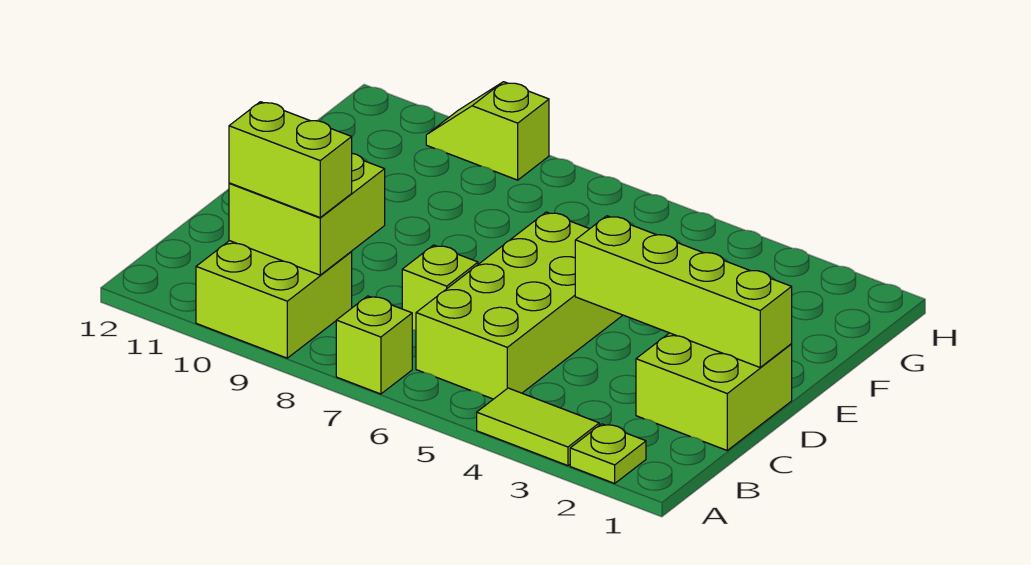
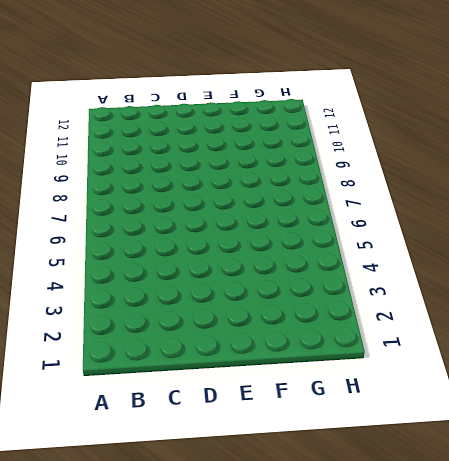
none -> lime 1x1 plate [570,424,646,483]
none -> lime 1x2 tile [477,388,599,466]

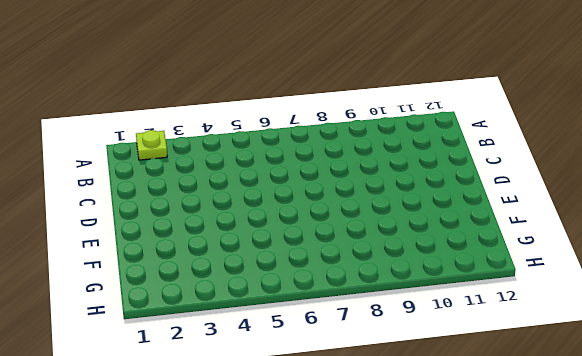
none -> lime 1x2 tile [477,388,599,466]
none -> lime 1x1 brick [336,296,412,394]

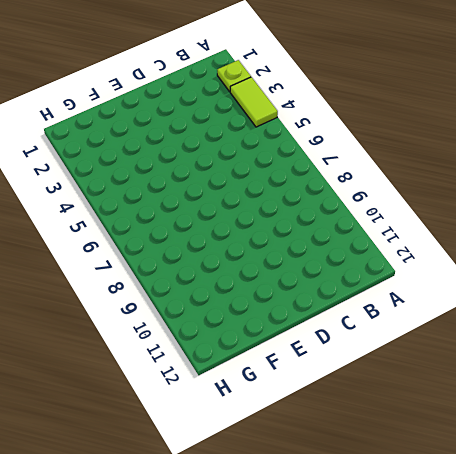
none -> lime 1x1 brick [336,296,412,394]
none -> lime 2x2 brick [196,241,352,358]

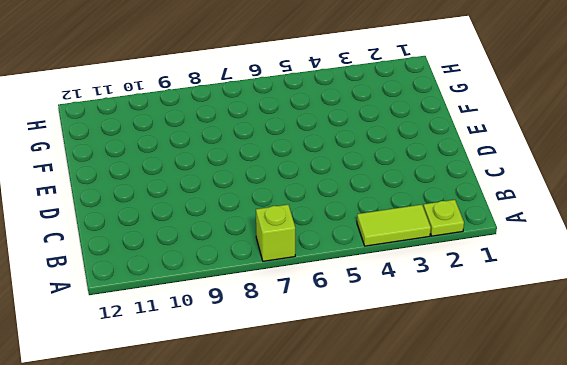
none -> lime 2x2 brick [196,241,352,358]
none -> lime 2x4 brick [416,212,623,399]

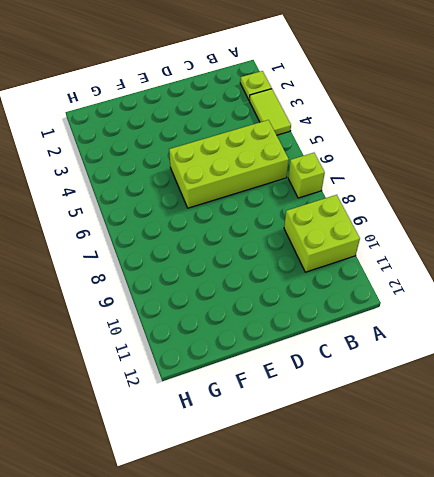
none -> lime 2x2 brick [636,333,792,450]
none -> lime 1x1 brick [402,245,478,330]

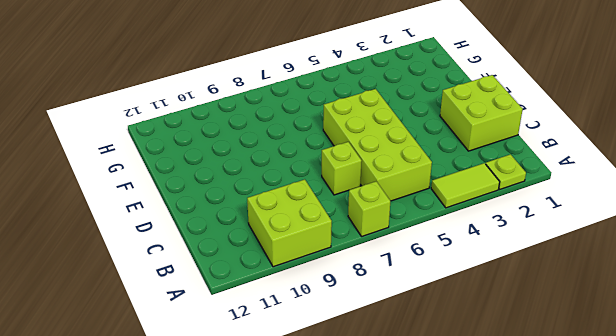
none -> lime 1x2 slope [426,82,549,180]
none -> lime 2x2 brick [229,153,385,275]

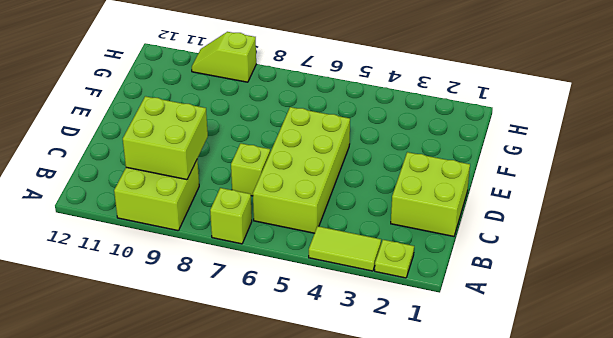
none -> lime 1x4 brick [575,216,792,367]
none -> lime 1x2 brick [229,102,352,217]

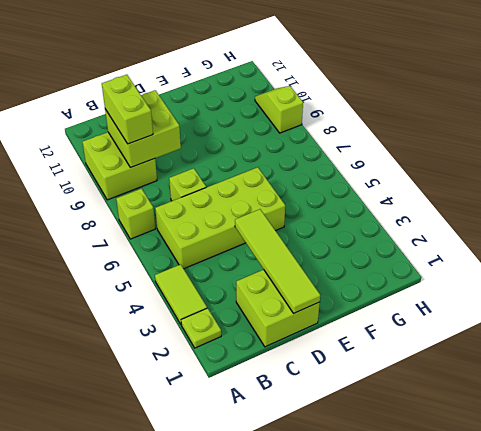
lime 1x4 tile [235,209,320,313] -> lime 1x4 brick [575,216,792,367]

